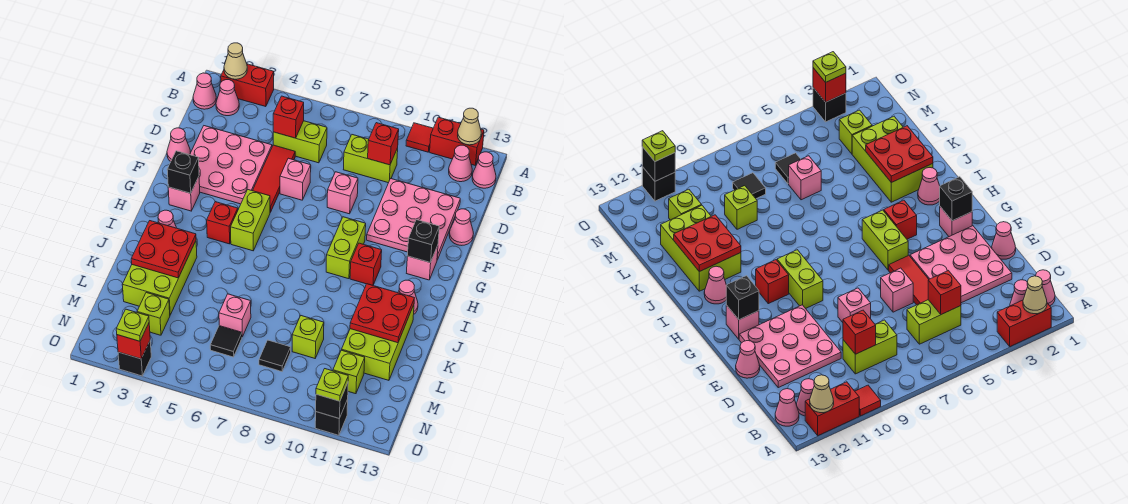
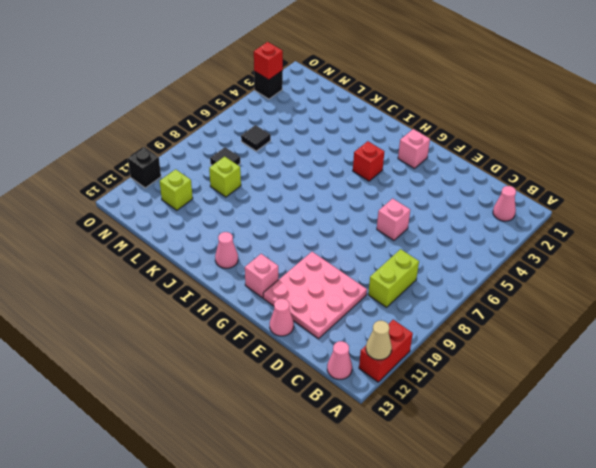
none -> red 1x2 brick [221,64,274,107]
none -> red 1x1 tile [406,123,433,152]
none -> pink 1x1 cone [193,73,216,109]
none -> pink 1x1 cone [449,145,472,182]

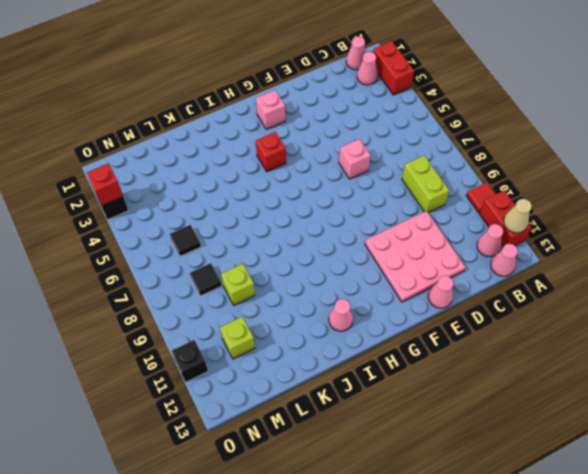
none -> lime 1x2 brick [273,121,327,163]
none -> pink 3x3 plate [190,126,272,204]
none -> red 1x3 tile [253,145,295,212]
none -> pink 1x1 cone [167,128,191,161]

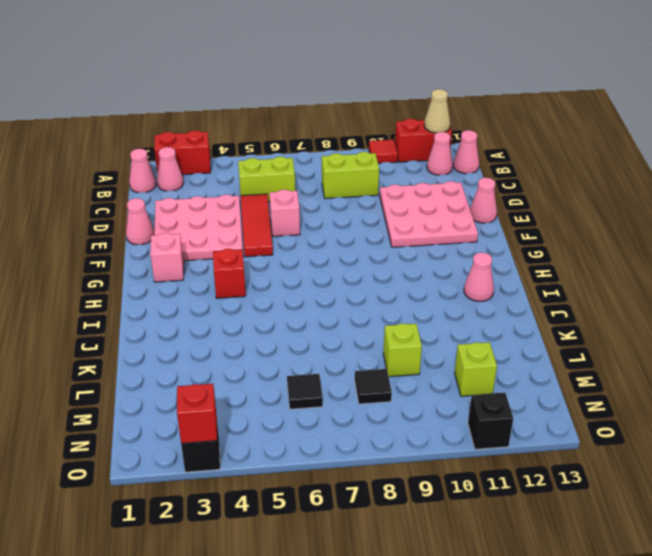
none -> pink 1x1 brick [327,172,358,214]
none -> lime 1x2 brick [231,190,270,251]
none -> lime 1x2 brick [326,217,366,279]
none -> pink 1x1 brick [407,246,438,280]

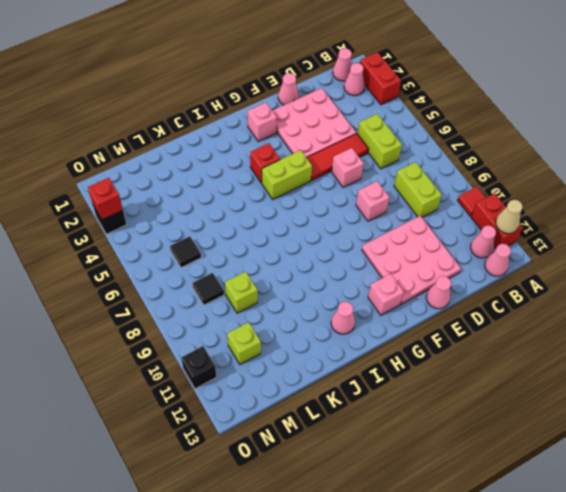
none -> lime 1x2 brick [326,217,366,279]
none -> red 1x1 brick [350,243,382,285]
none -> pink 1x1 cone [158,210,176,228]
none -> lime 2x3 brick [122,241,197,315]

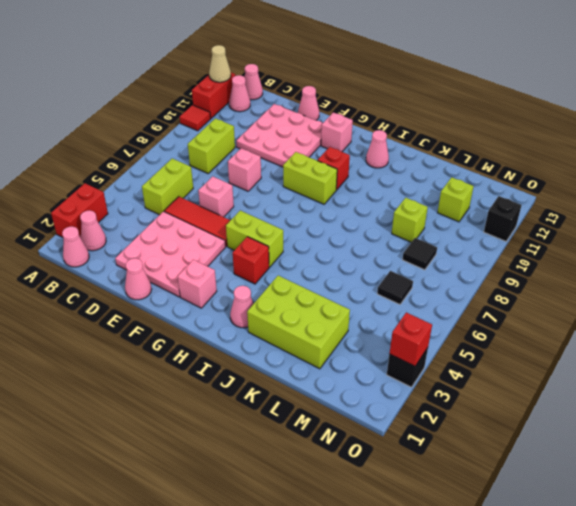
none -> lime 2x3 brick [342,305,414,380]
none -> pink 1x1 brick [219,294,251,337]
none -> lime 1x1 brick [137,293,170,335]
none -> tan 1x1 cone [224,43,247,79]

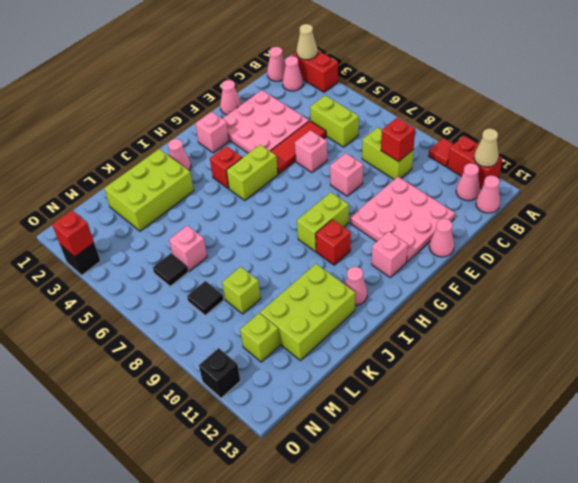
none -> lime 1x1 brick [137,293,170,335]
none -> red 1x1 brick [273,96,304,138]
none -> black 1x1 brick [167,151,199,193]
none -> black 1x1 brick [407,220,439,263]

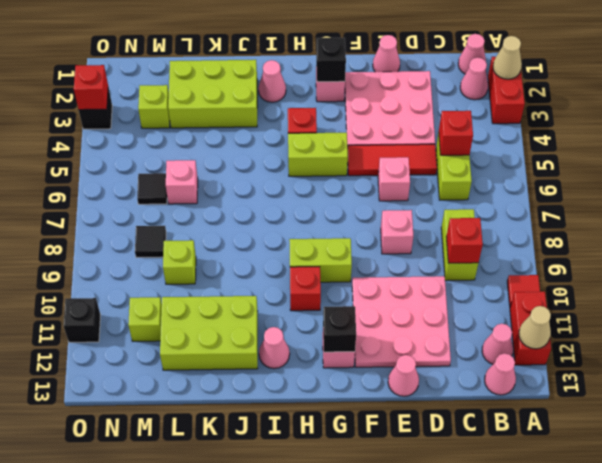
none -> red 2x2 plate [131,221,196,278]
none -> red 2x2 plate [350,284,414,343]
none -> black 1x1 brick [316,383,348,419]
none -> lime 1x1 plate [116,309,149,341]

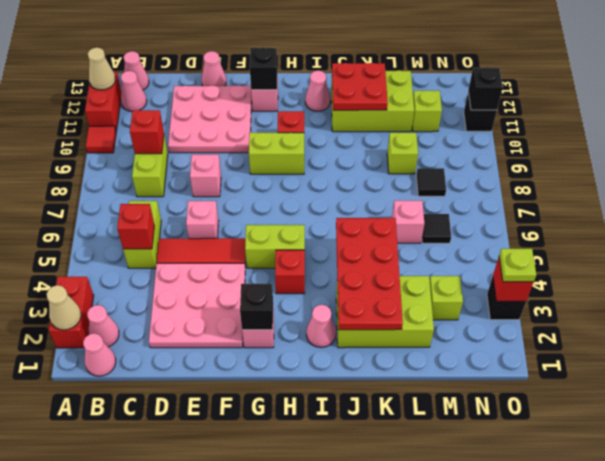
red 2x4 plate [336,218,403,330] -> red 2x2 plate [131,221,196,278]
none -> pink 1x1 cone [167,128,191,161]
none -> lime 1x1 plate [316,369,348,401]

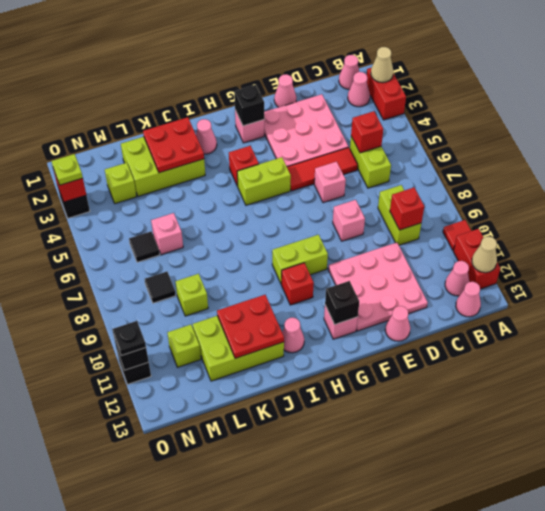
black 1x1 plate [112,321,146,356] -> lime 1x1 plate [316,369,348,401]

